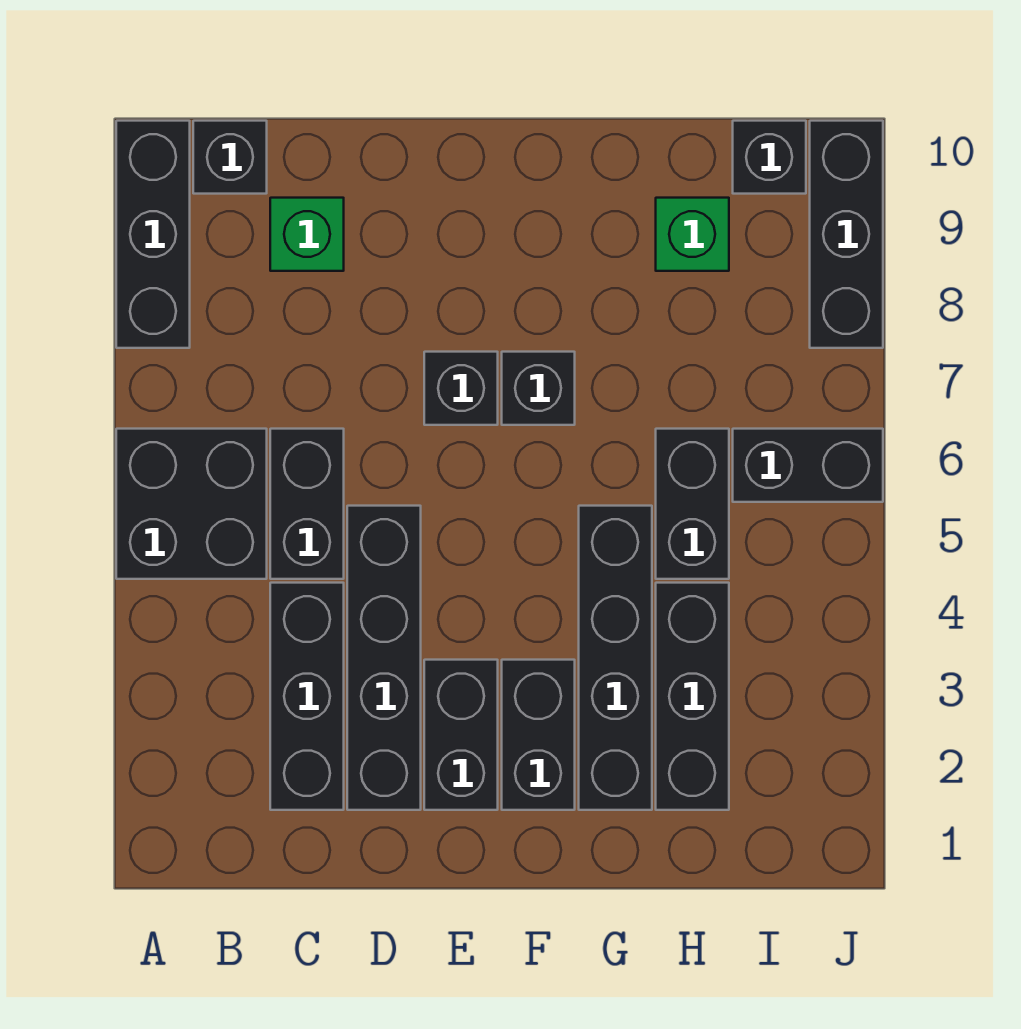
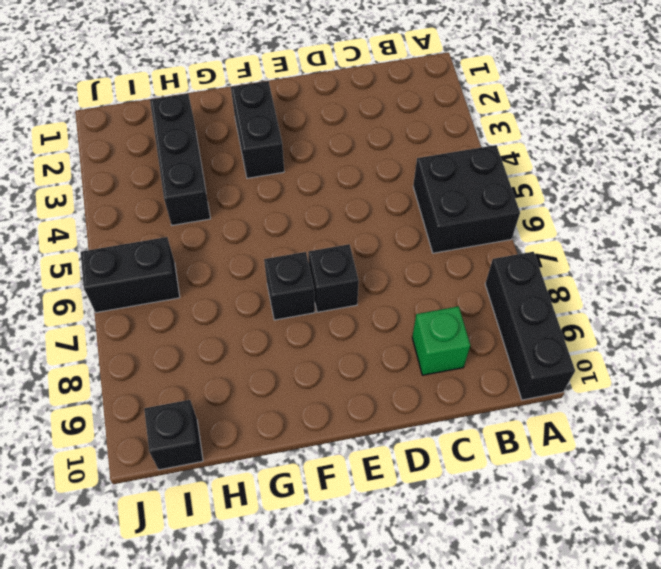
none -> black 1x1 brick [193,121,267,194]
none -> black 1x3 brick [270,583,344,810]
none -> black 1x2 brick [270,429,344,579]

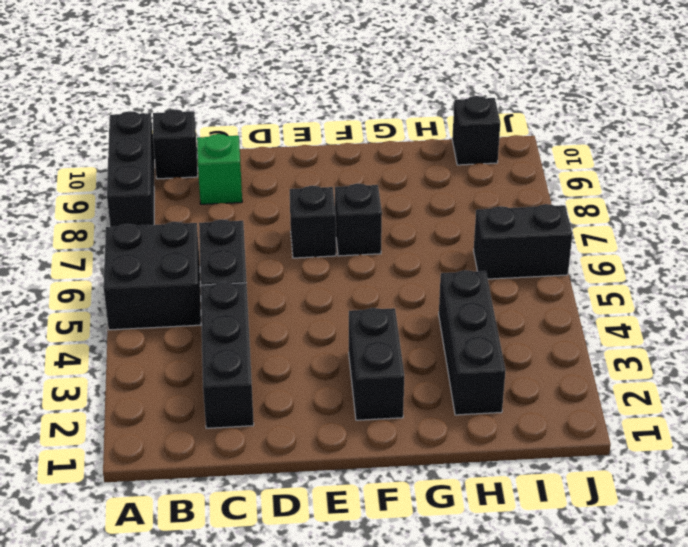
none -> black 1x4 brick [347,506,421,810]
none -> black 1x2 brick [424,660,498,810]
none -> black 1x4 brick [579,506,652,810]

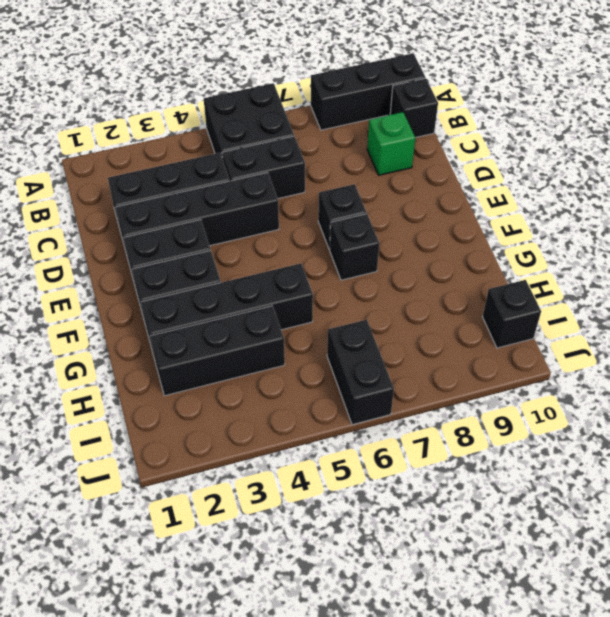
none -> black 1x2 brick [656,429,729,579]
none -> green 1x1 brick [656,198,729,271]
none -> black 1x3 brick [810,121,883,348]

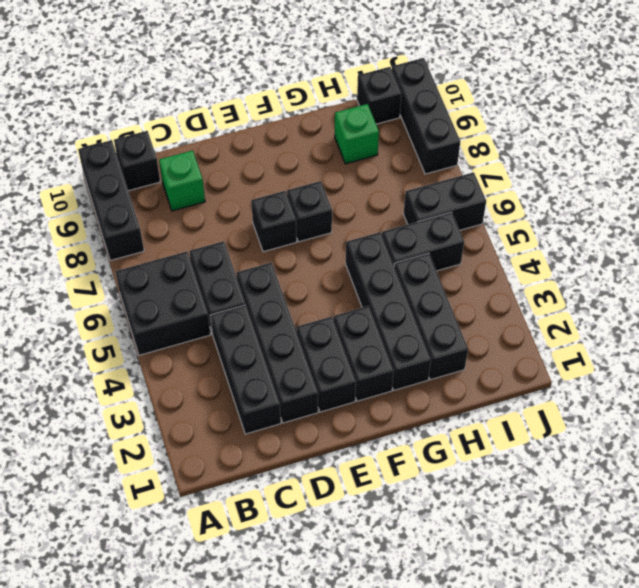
black 1x2 brick [382,212,464,271] -> black 1x2 brick turned to [656,429,729,579]

